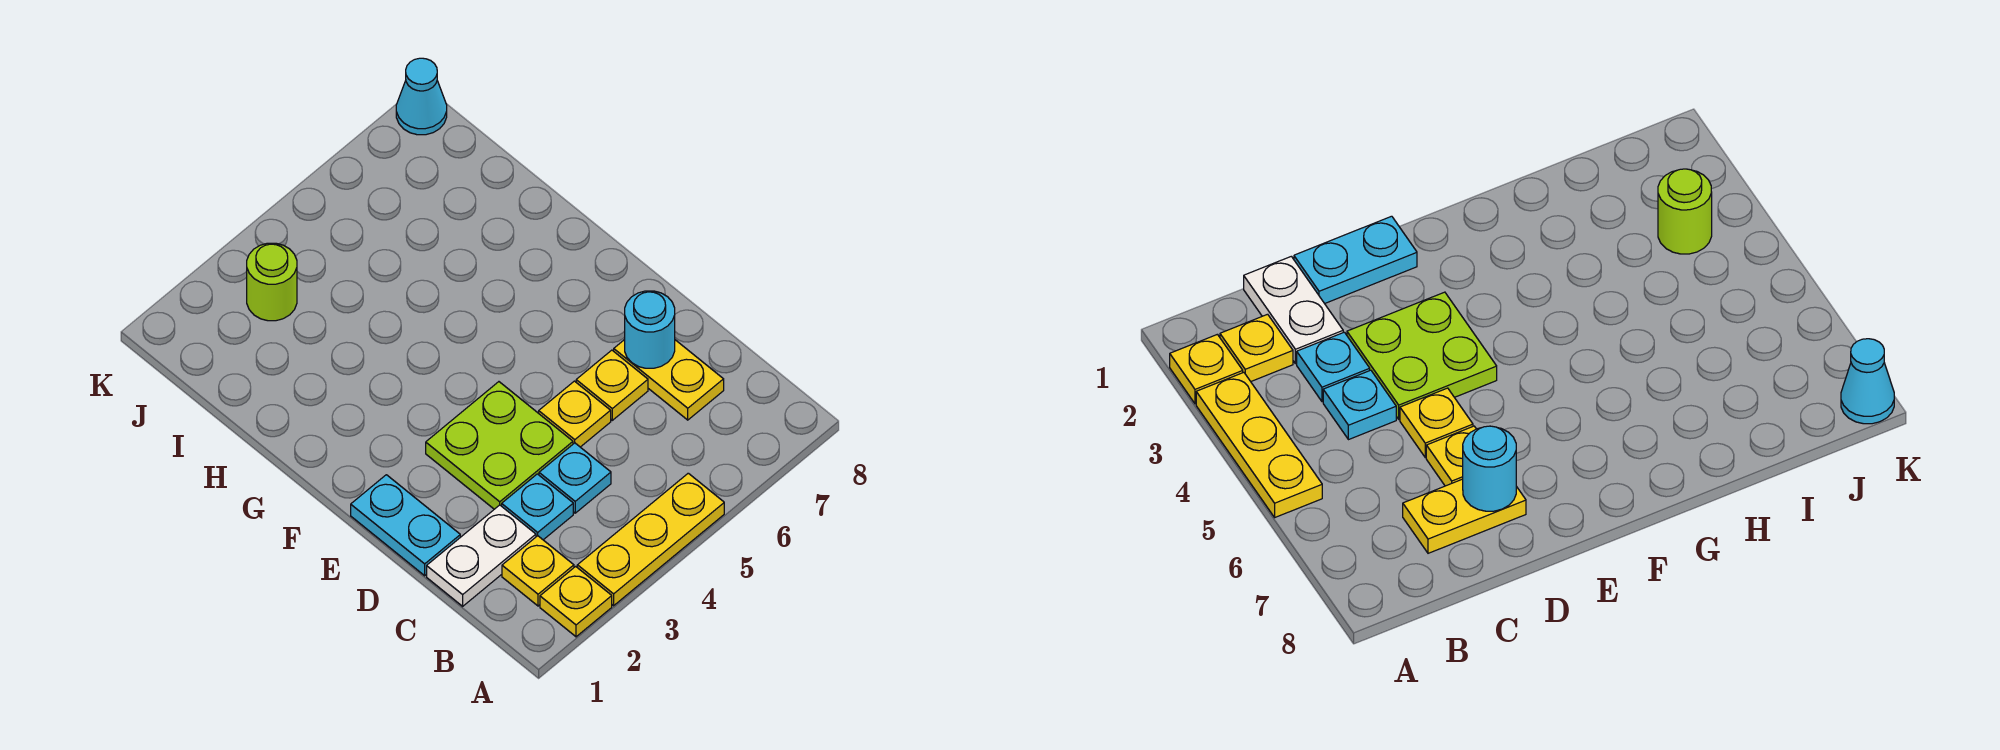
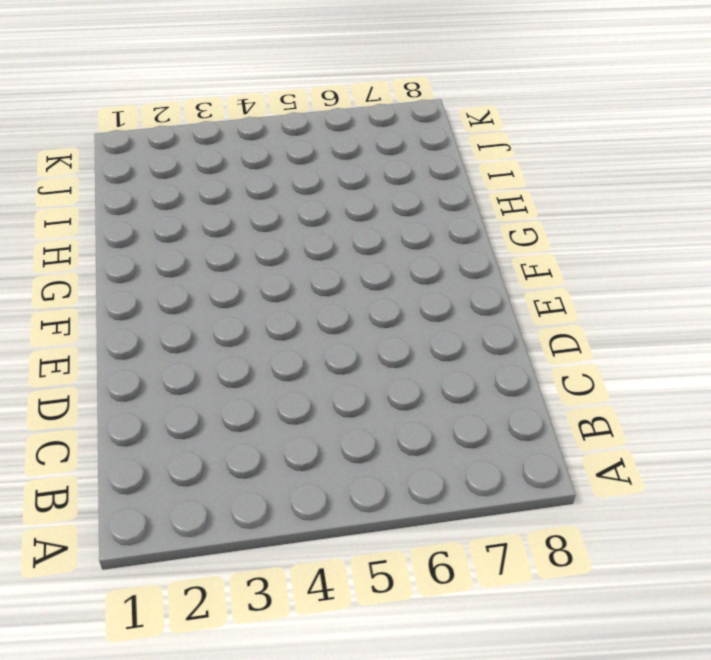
none -> yellow 1x1 plate [540,566,612,637]
none -> yellow 1x3 plate [577,473,724,606]
none -> yellow 1x1 plate [502,536,574,606]

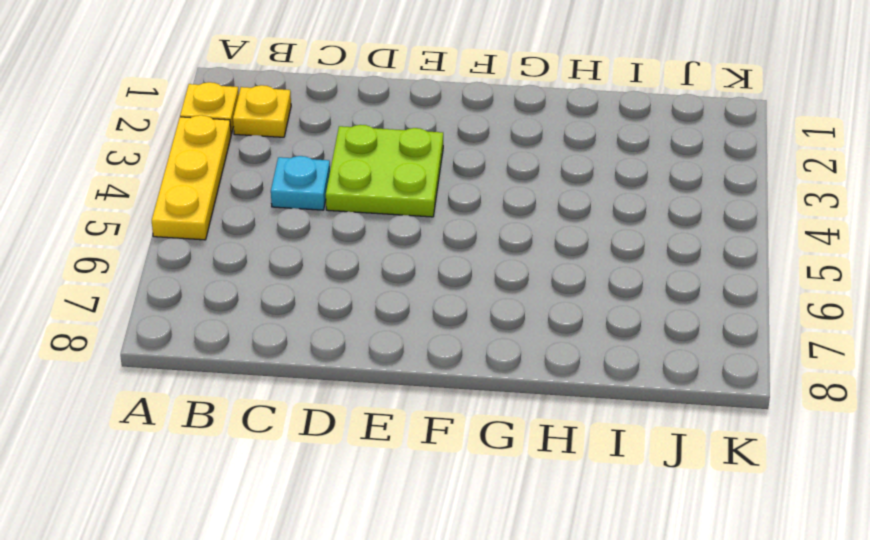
none -> white 1x2 plate [427,505,536,606]
none -> cyan 1x1 plate [502,474,573,540]
none -> yellow 1x2 plate [614,340,724,420]

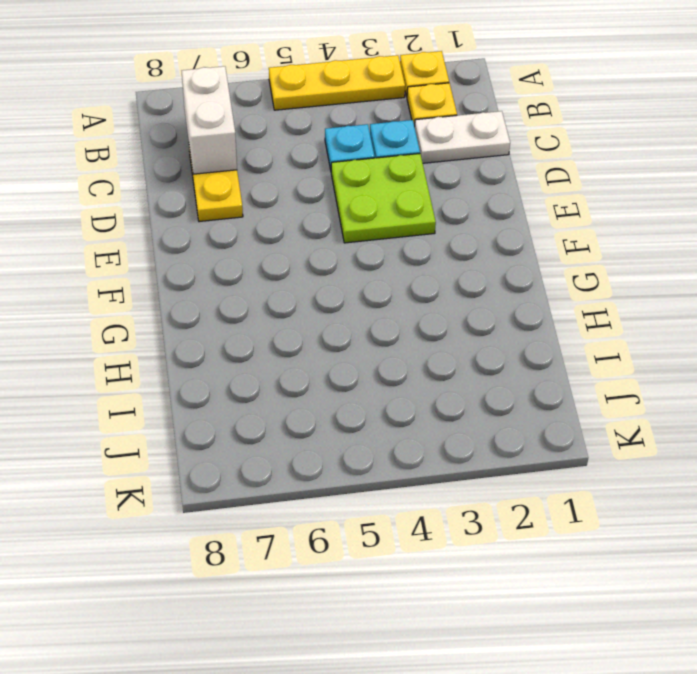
white 1x2 brick [182,66,237,174] -> none
none -> cyan 1x2 plate [351,475,460,576]
none -> yellow 1x1 plate [539,381,611,447]
none -> yellow 1x1 plate [576,350,648,420]

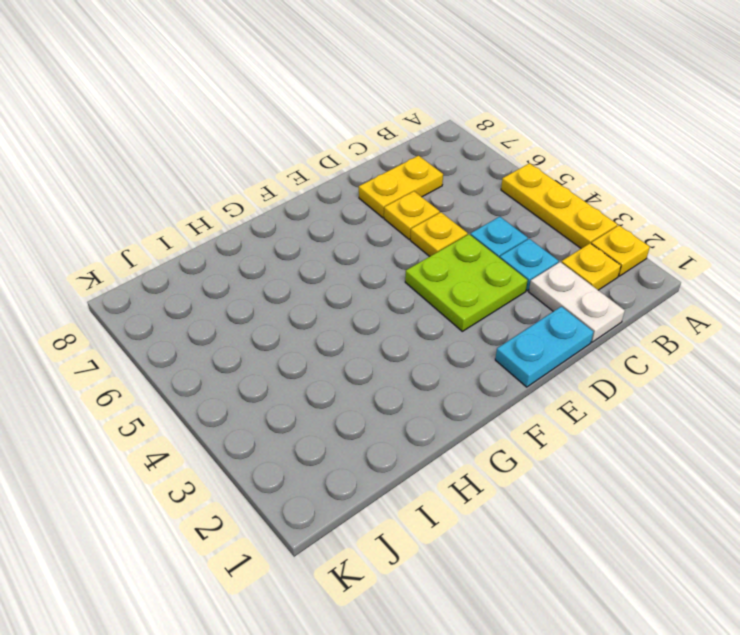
none -> lime 1x1 round brick [247,243,297,321]
none -> cyan 1x1 cone [396,58,447,135]
none -> cyan 1x1 round brick [625,291,675,368]

